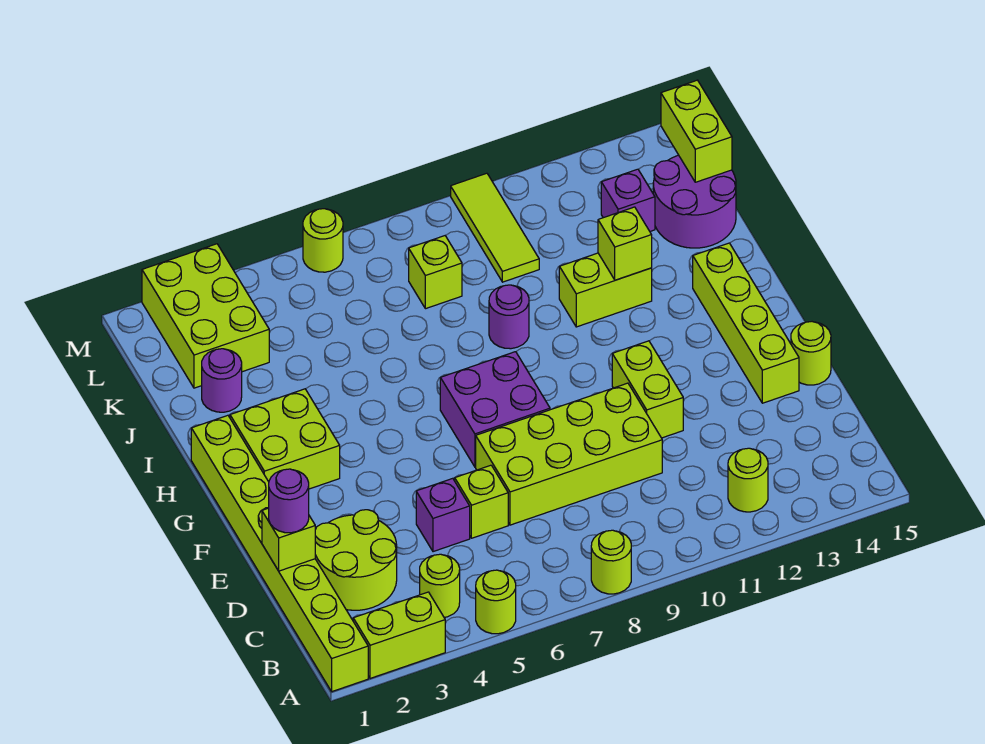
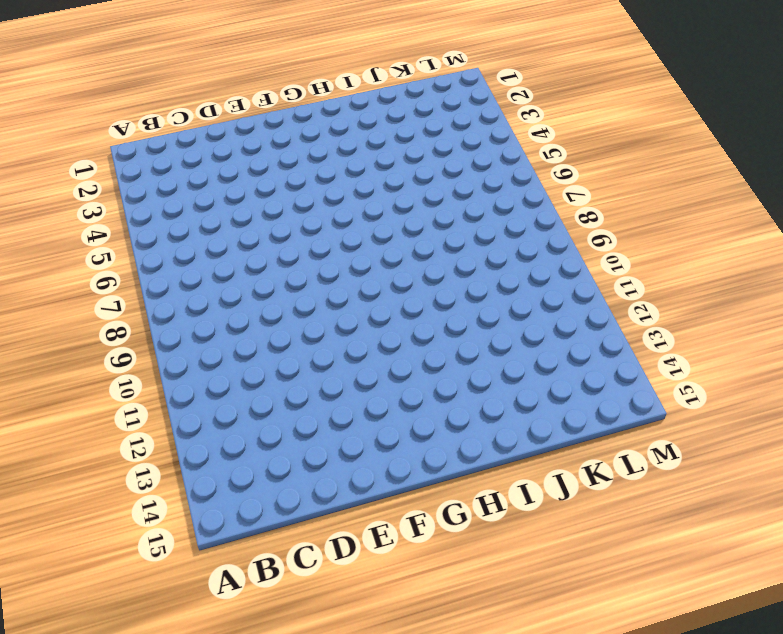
none -> lime 1x8 brick [191,415,368,692]
none -> lime 1x2 brick [353,592,445,678]
none -> lime 1x1 round brick [476,570,516,634]

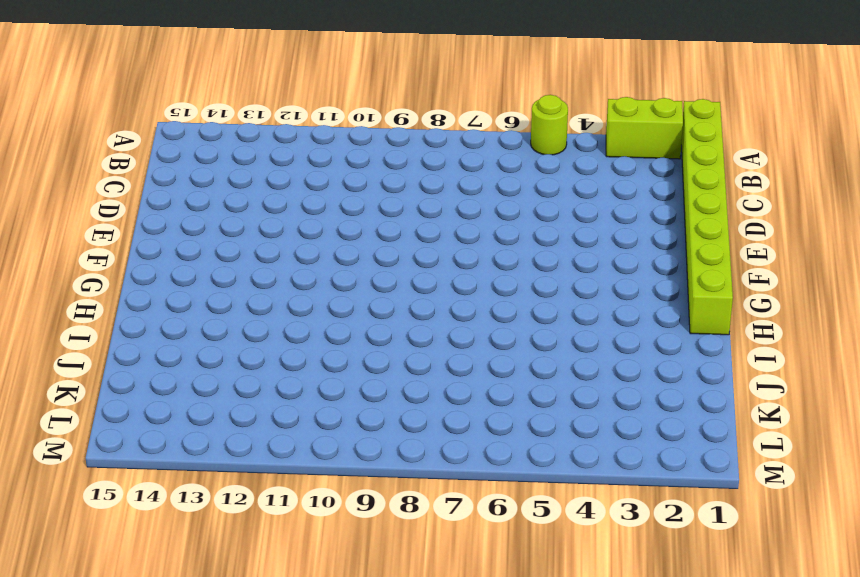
none -> lime 1x1 round brick [591,530,631,594]
none -> lime 1x1 round brick [420,554,460,617]
none -> lime 1x1 round brick [728,448,768,512]

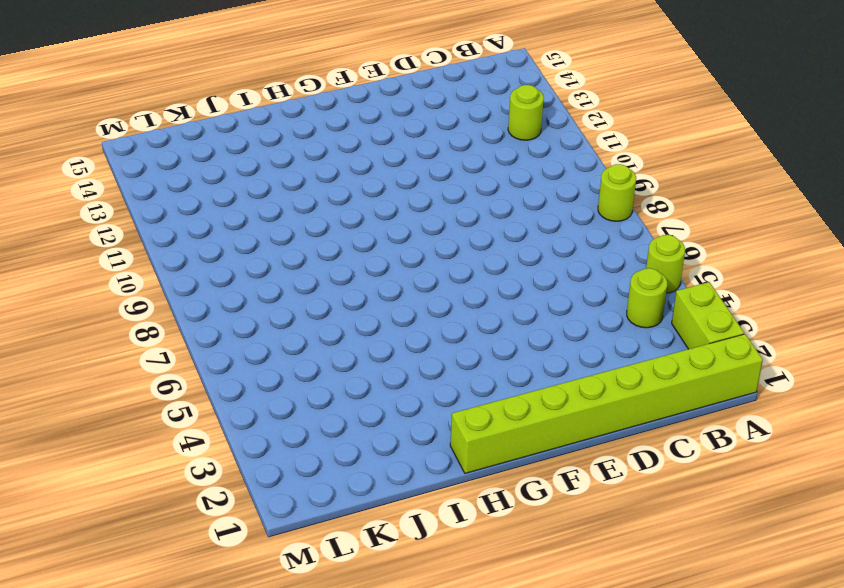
none -> lime 2x2 round brick [315,510,397,610]
none -> purple 1x1 brick [416,478,470,552]
none -> lime 1x1 brick [455,465,508,538]

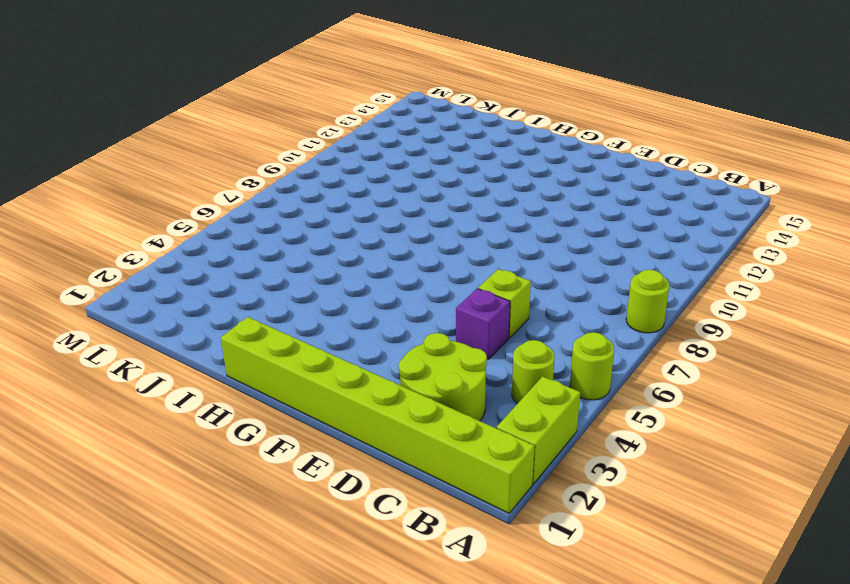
none -> lime 1x1 round brick [728,448,768,512]
none -> lime 2x4 brick [476,383,662,525]
none -> lime 1x2 brick [612,341,683,438]

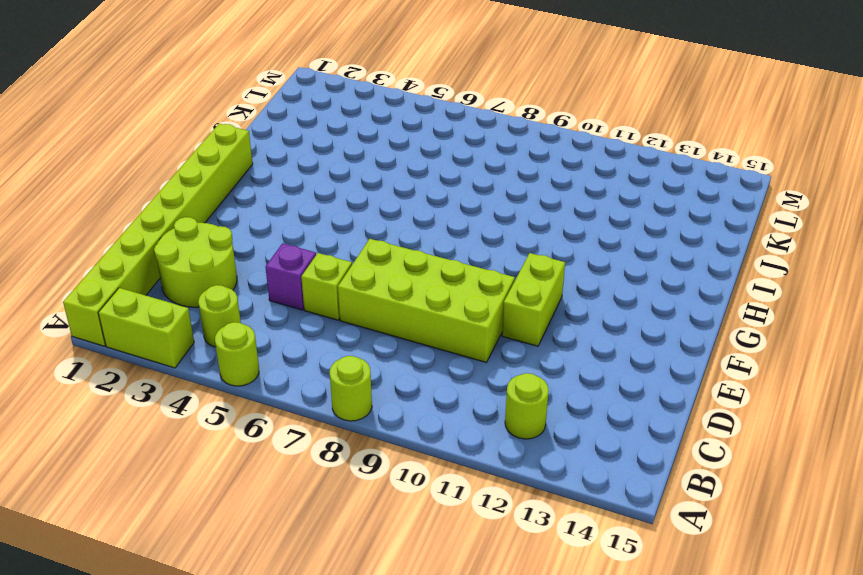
none -> lime 1x4 brick [693,243,799,403]
none -> lime 1x1 round brick [791,322,831,385]
none -> purple 2x2 brick [440,352,550,467]

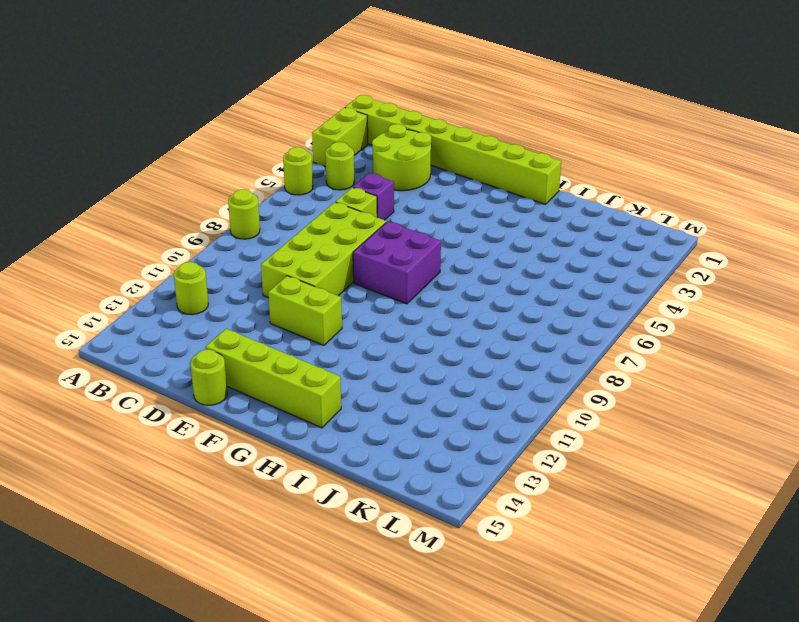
none -> lime 2x2 brick [230,389,340,489]
none -> purple 1x1 round brick [489,285,529,349]
none -> lime 1x2 brick [559,253,652,327]

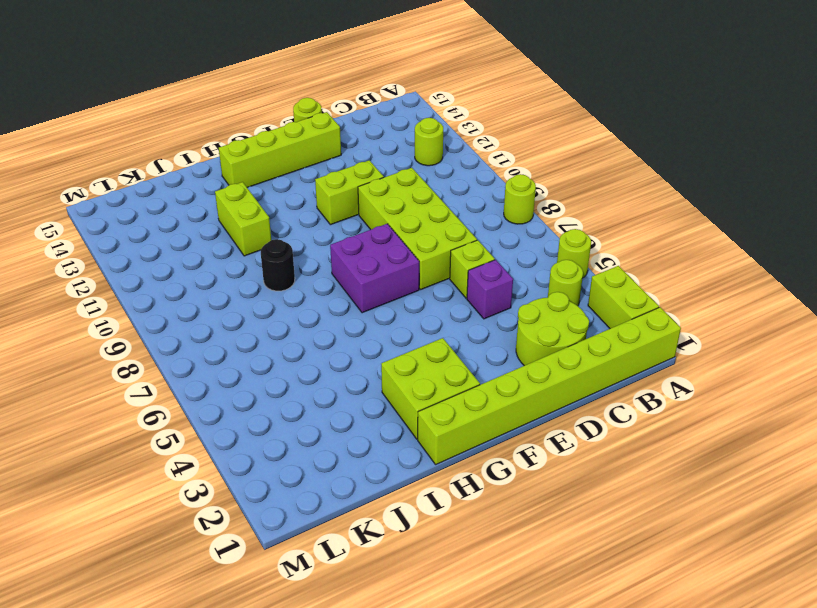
black 1x1 round brick [260,239,295,291] -> purple 1x1 round brick [489,285,529,349]
none -> purple 1x1 round brick [202,349,242,412]
none -> purple 2x2 round brick [653,155,736,248]
none -> lime 2x3 brick [142,244,269,388]

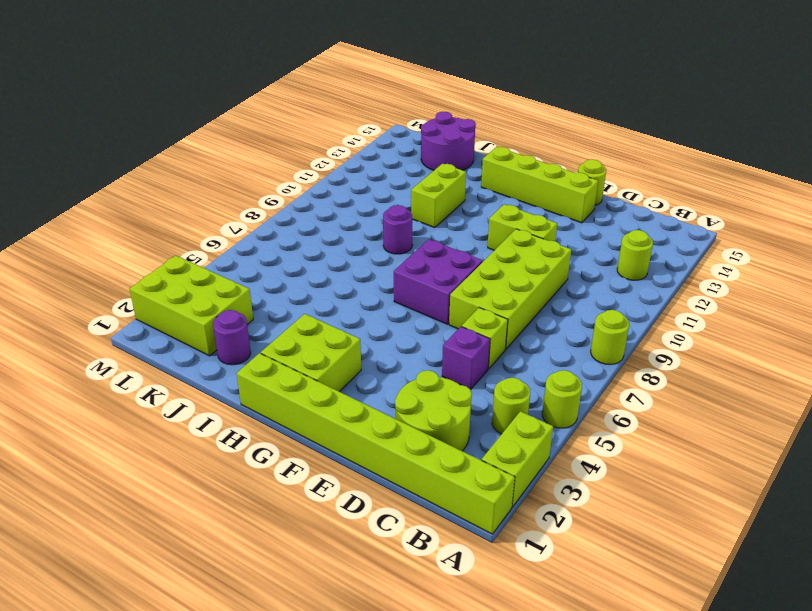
none -> lime 1x1 brick [409,236,462,309]
none -> lime 1x3 tile [451,173,539,282]
none -> purple 1x1 brick [601,169,655,231]

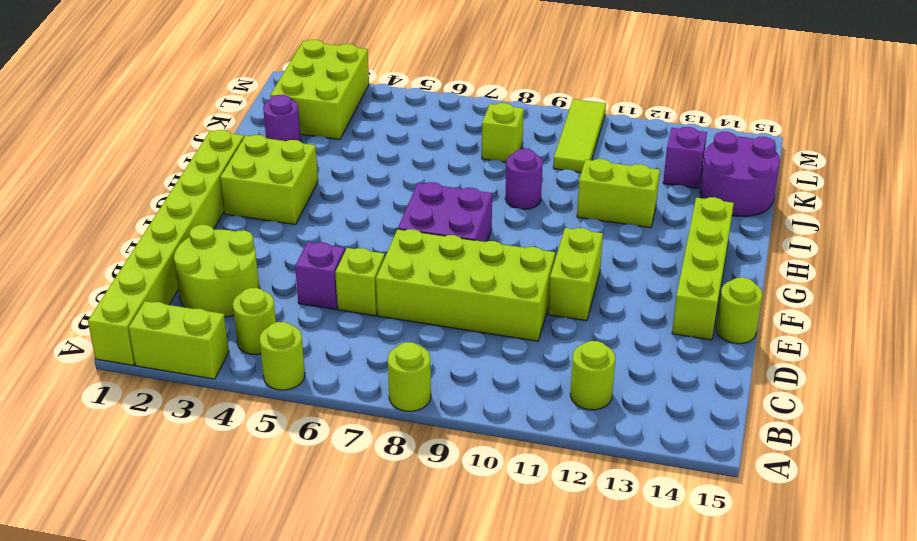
none -> lime 1x1 round brick [303,209,343,272]
none -> lime 1x1 brick [262,508,315,571]
none -> lime 1x1 brick [598,207,652,280]

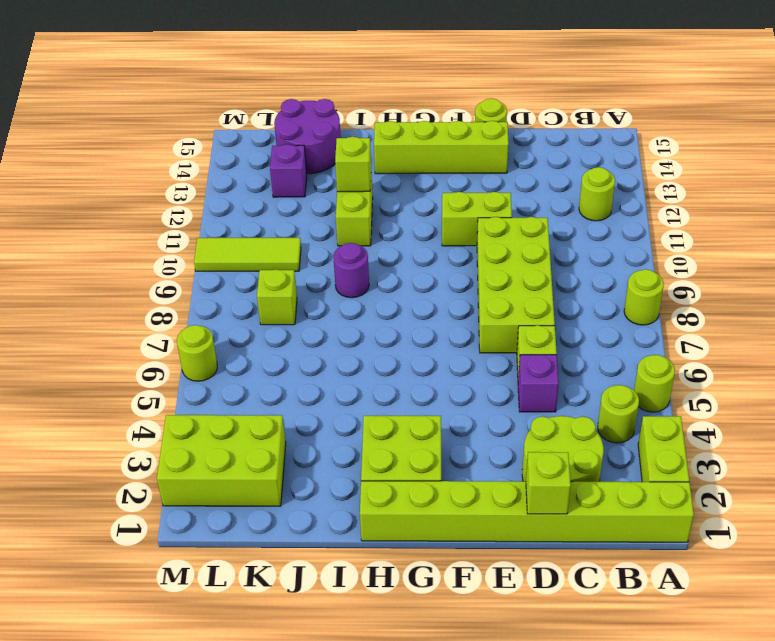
none -> purple 2x2 brick [440,352,550,467]
none -> purple 1x1 round brick [202,349,242,412]
none -> lime 1x2 brick [661,80,732,182]

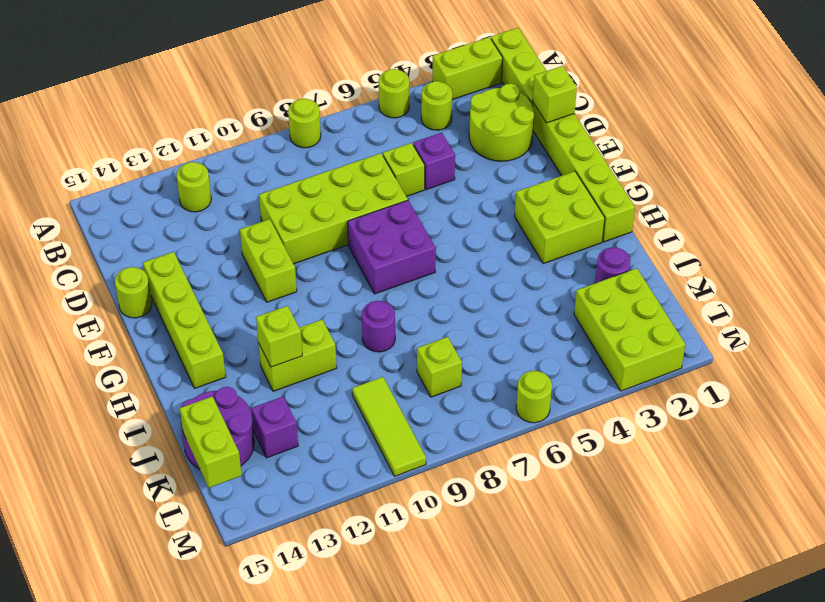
none -> purple 1x1 round brick [269,469,309,533]

